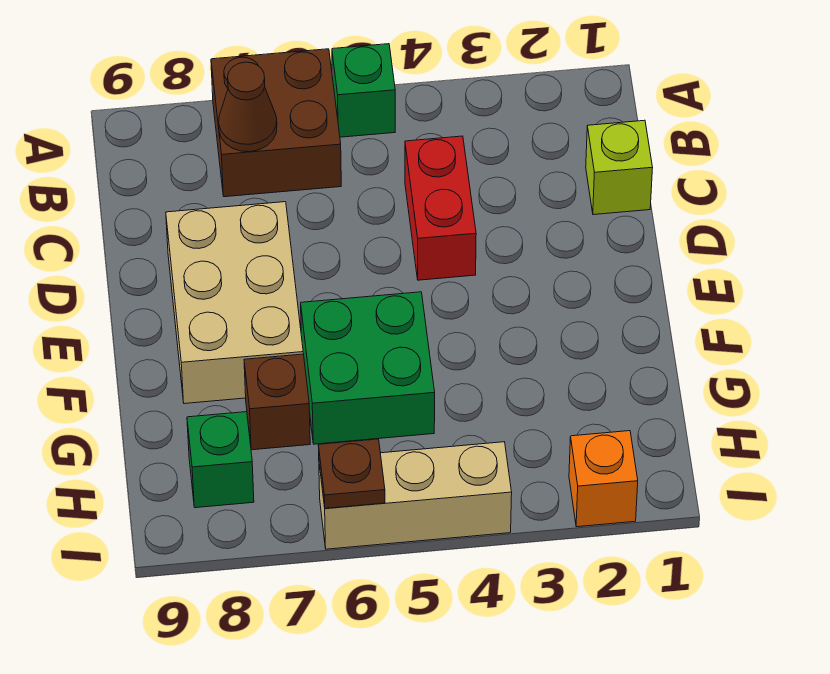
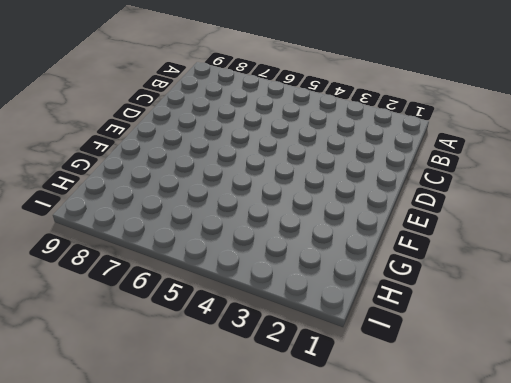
none -> green 1x1 brick [332,44,395,137]
none -> brown 2x2 brick [211,49,341,197]
none -> lime 1x1 brick [586,120,653,215]

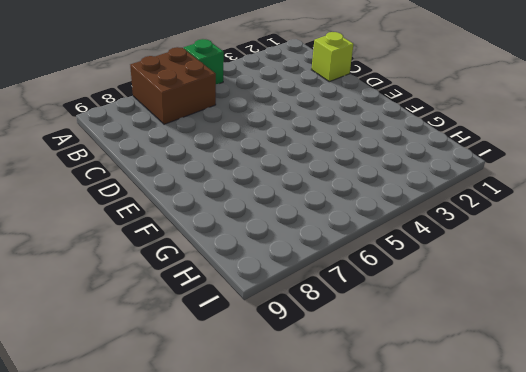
none -> red 1x2 brick [405,136,476,280]
none -> tan 2x3 brick [166,202,303,404]
none -> green 2x2 brick [301,292,435,444]

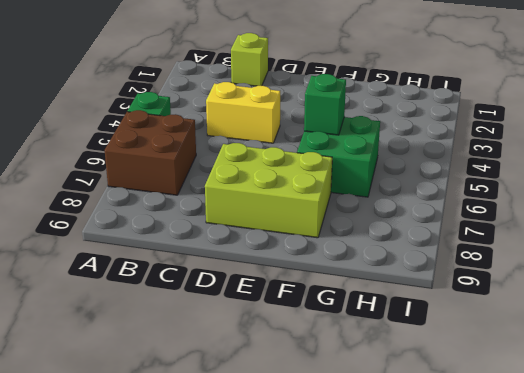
yellow 1x2 brick [206,82,280,143] -> red 1x2 brick [405,136,476,280]
lime 2x3 brick [205,143,332,238] -> tan 2x3 brick [166,202,303,404]
green 1x1 brick [304,74,346,135] -> green 1x1 brick moved to [187,412,254,508]
none -> brown 1x1 brick [244,354,310,450]
none -> orange 1x1 brick [569,431,638,527]
none -> tan 1x3 brick [319,442,512,549]

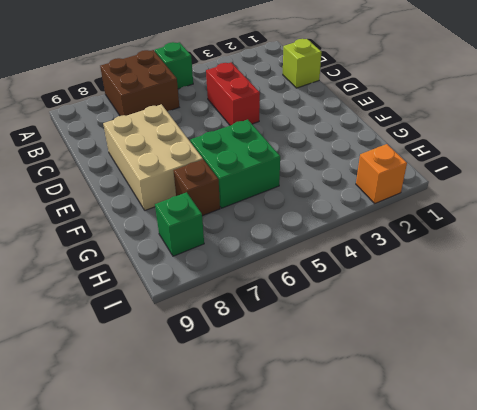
none -> tan 1x3 brick [319,442,512,549]
none -> brown 1x1 cone [219,62,277,152]
none -> brown 1x1 plate [318,439,385,508]

